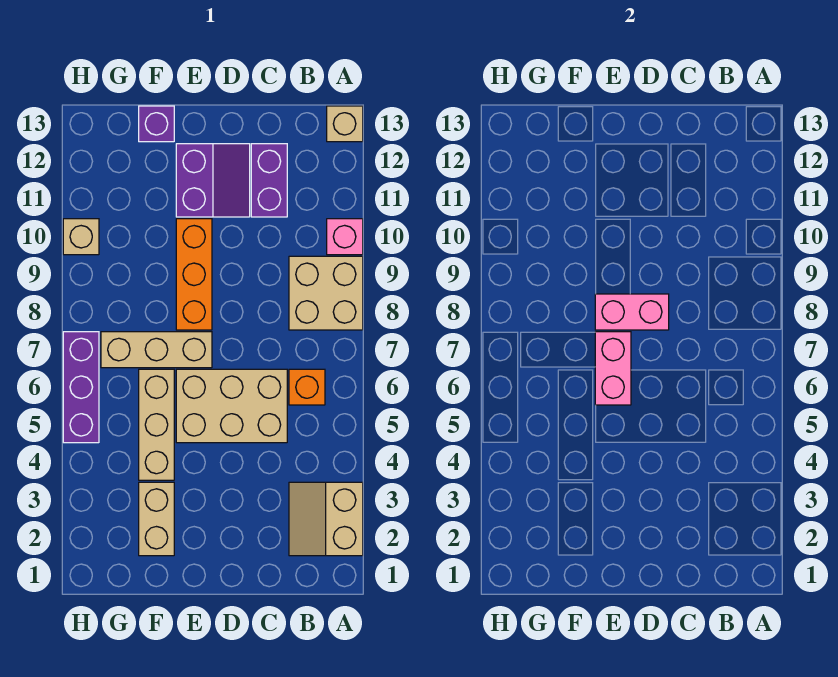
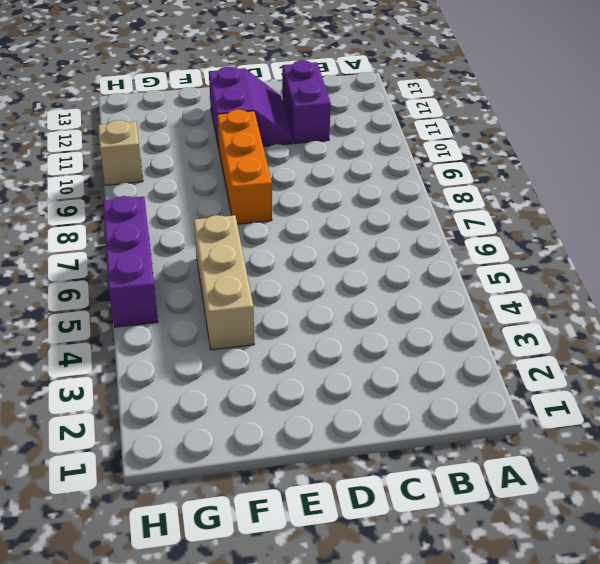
none -> tan 2x2 slope [289,482,363,556]
none -> tan 2x2 brick [289,256,363,330]
none -> pink 1x1 brick [327,219,363,255]

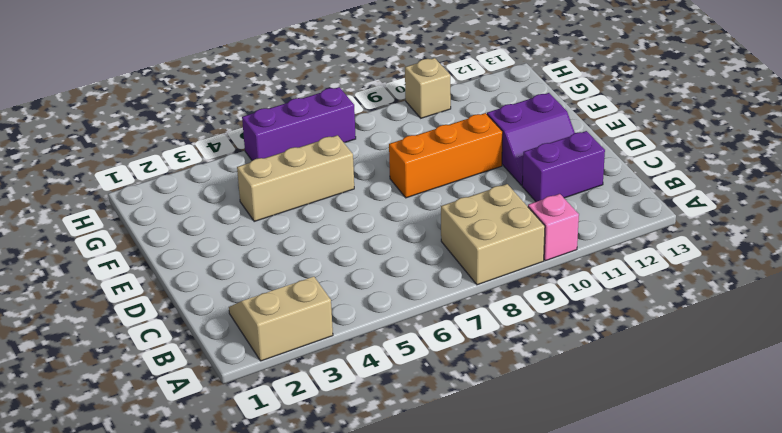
none -> tan 1x1 brick [327,106,363,142]
none -> orange 1x1 brick [289,369,325,405]
none -> tan 2x3 brick [176,369,287,443]

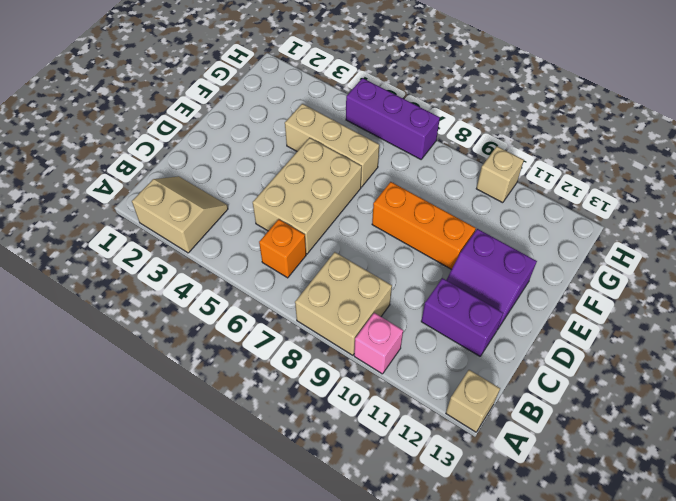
none -> tan 1x3 brick [101,332,212,368]
none -> tan 1x2 brick [139,482,174,556]
none -> purple 1x1 brick [139,106,174,142]

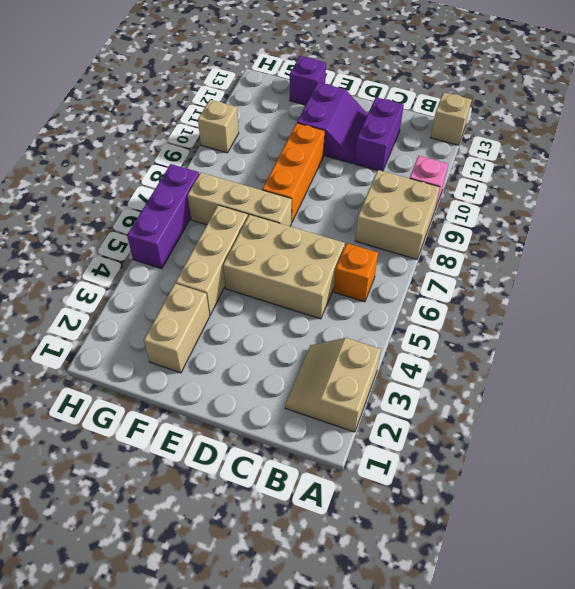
none -> pink 1x2 brick [595,294,669,330]
none -> pink 1x2 brick [595,332,631,405]

